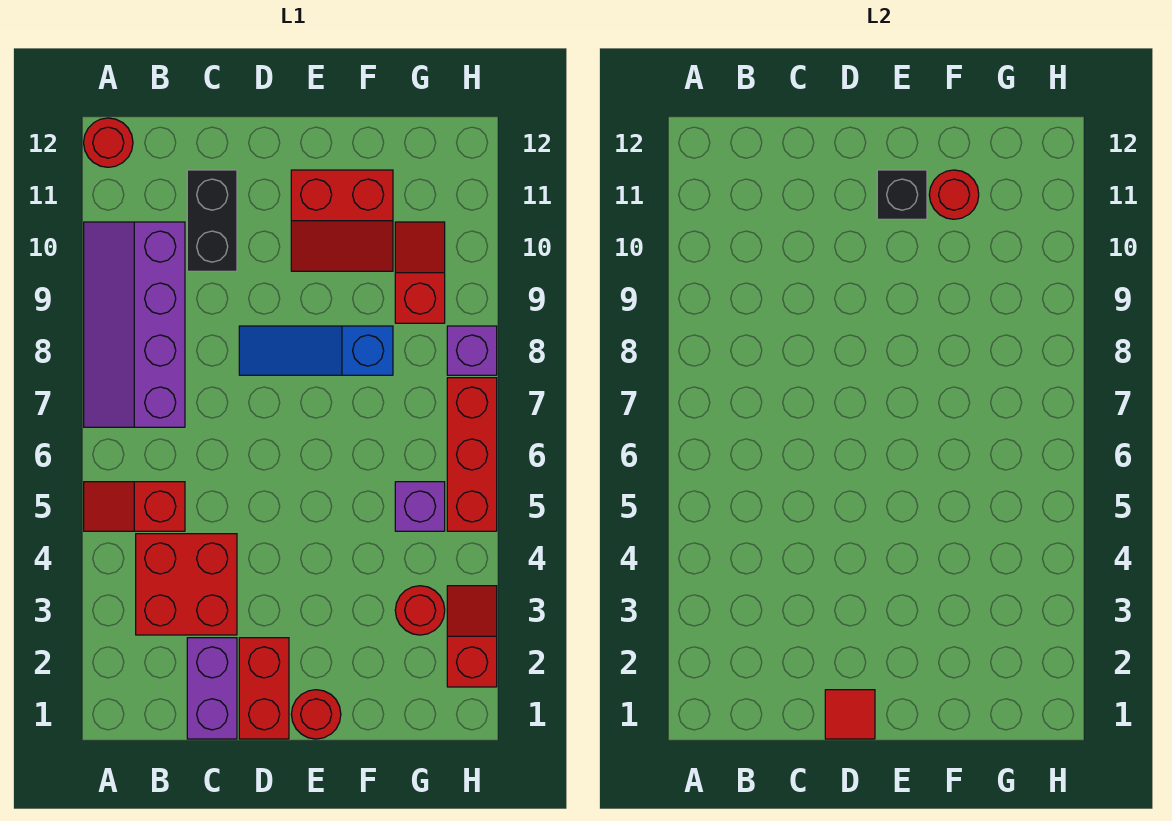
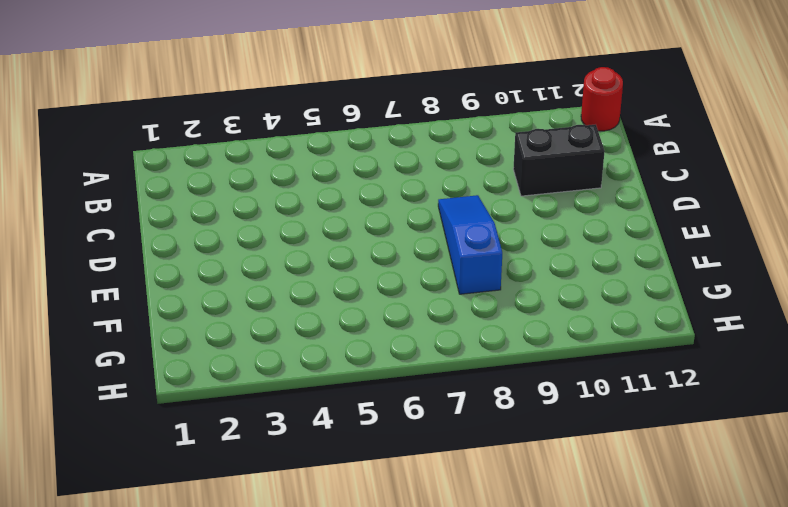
none -> red 1x2 slope [84,482,185,531]
none -> purple 2x4 slope [84,222,185,427]
none -> red 2x2 brick [136,534,237,635]

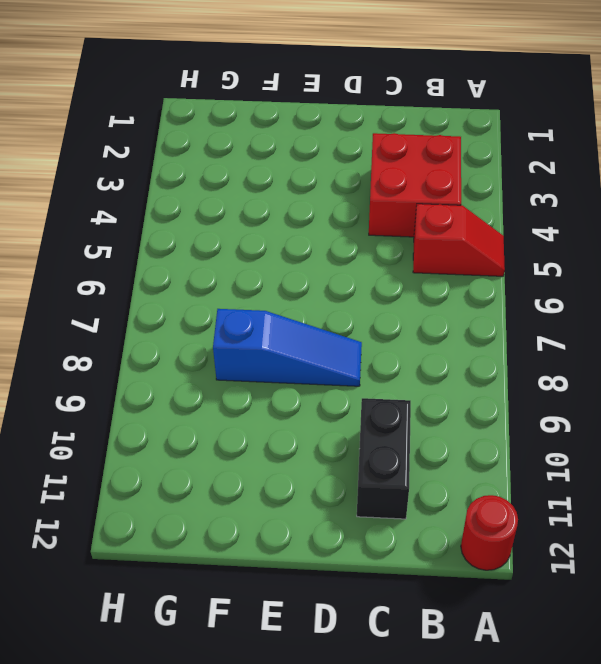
none -> purple 2x4 slope [84,222,185,427]
none -> purple 1x2 brick [187,638,237,739]
none -> red 1x2 brick [239,638,289,739]

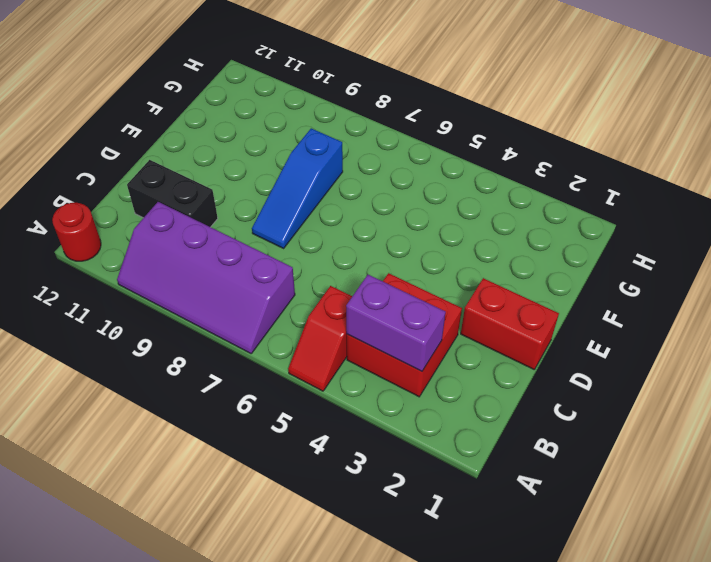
purple 1x2 brick [346,275,446,371] -> purple 1x2 brick moved to [187,638,237,739]
none -> red 1x1 round brick [291,690,341,739]
none -> red 2x2 slope [291,170,393,271]
none -> red 1x1 round brick [395,586,445,635]

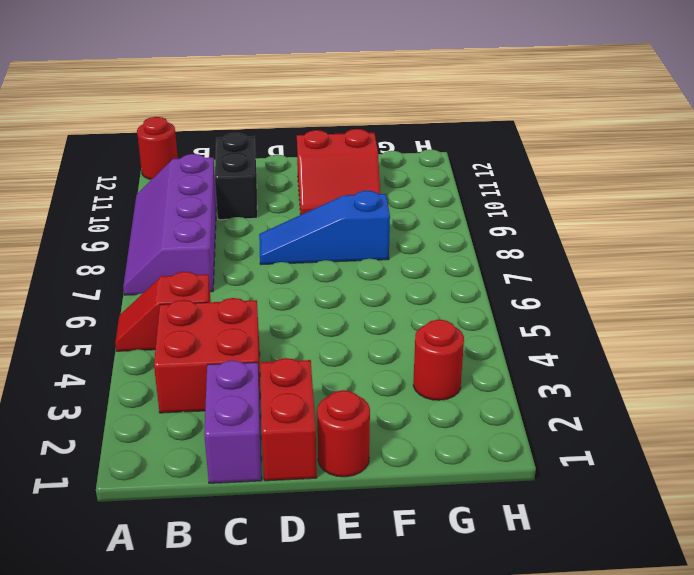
none -> purple 1x1 brick [395,482,445,531]
none -> red 1x2 slope [395,222,445,323]
none -> red 1x2 slope [447,586,497,687]

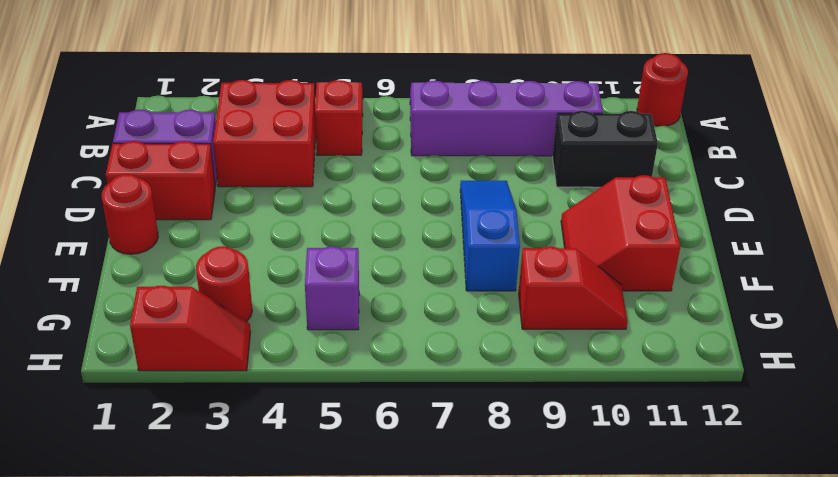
none -> red 1x3 brick [447,378,497,531]
none -> purple 1x1 brick [447,326,497,375]
none -> red 1x1 tile [825,690,875,739]

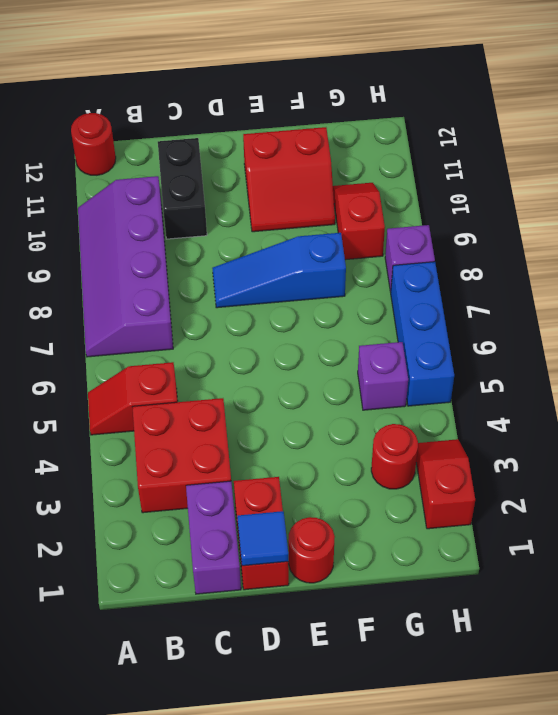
blue 1x1 tile [237,511,288,566] -> red 1x1 tile [825,690,875,739]
blue 1x3 brick [391,262,454,406] -> red 1x3 brick [447,378,497,531]
none -> black 1x1 brick [877,170,927,219]
none -> red 1x1 round brick [929,170,979,219]

